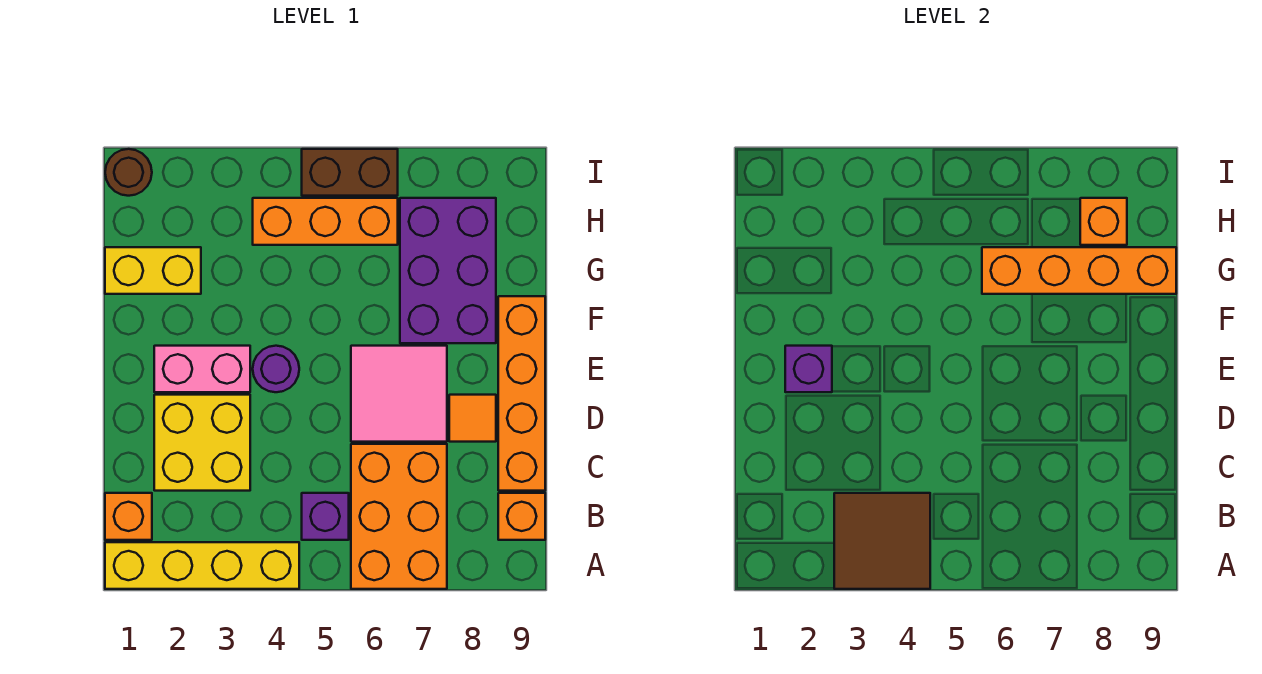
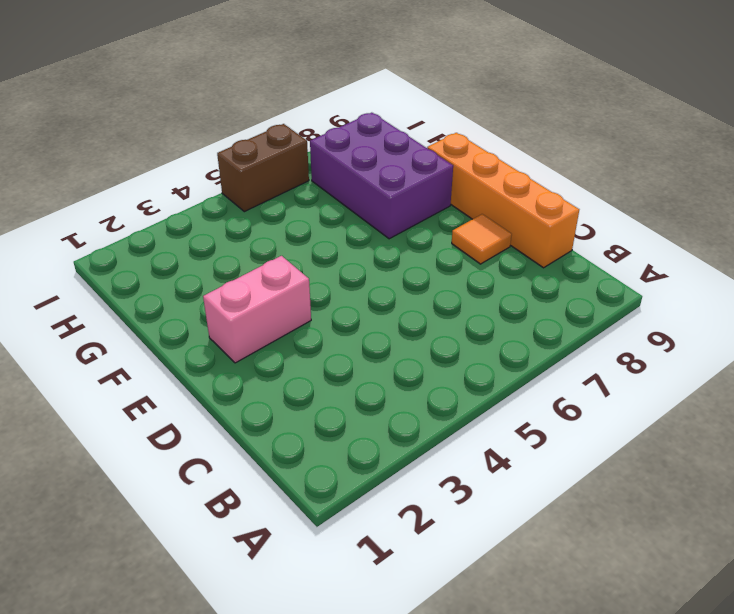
none -> yellow 1x4 brick [105,542,299,589]
none -> orange 2x3 brick [351,444,447,589]
none -> orange 1x1 brick [105,493,152,540]

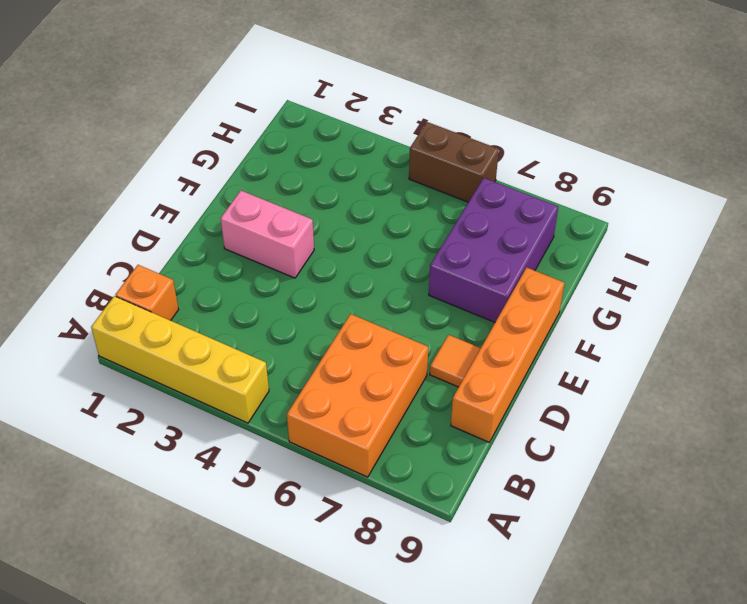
none -> purple 1x1 brick [302,493,349,540]
none -> orange 1x1 brick [498,493,545,540]
none -> yellow 2x2 brick [154,395,250,491]

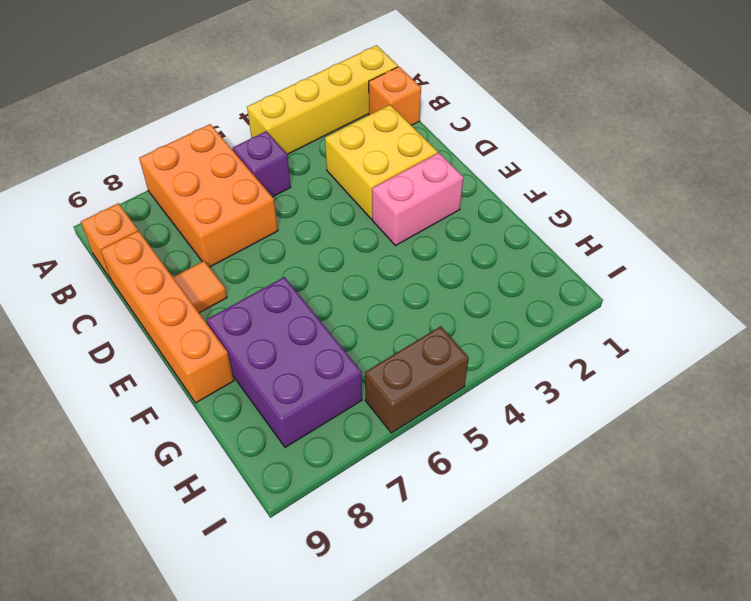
none -> pink 2x2 tile [351,346,447,442]
none -> purple 1x1 round brick [253,346,299,392]
none -> yellow 1x2 brick [105,247,201,294]

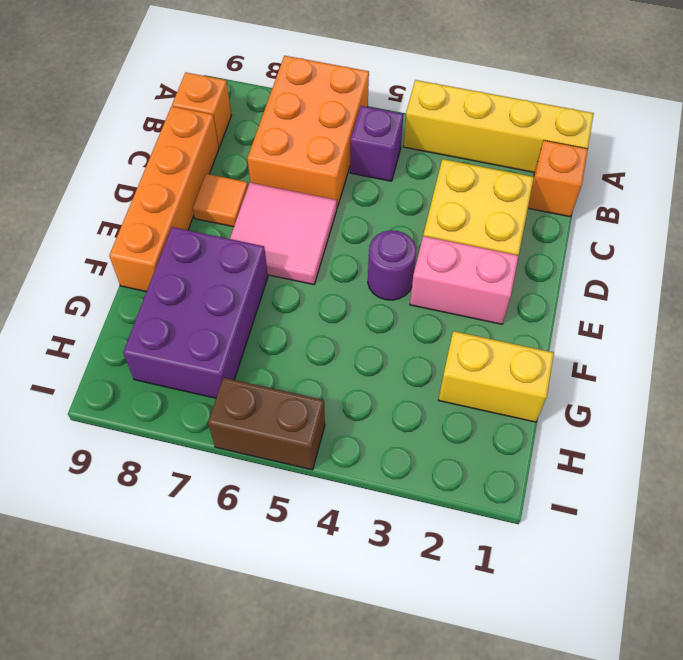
none -> orange 1x3 brick [253,198,398,245]
none -> brown 1x1 round brick [105,149,152,196]
none -> brown 2x2 tile [834,493,930,589]

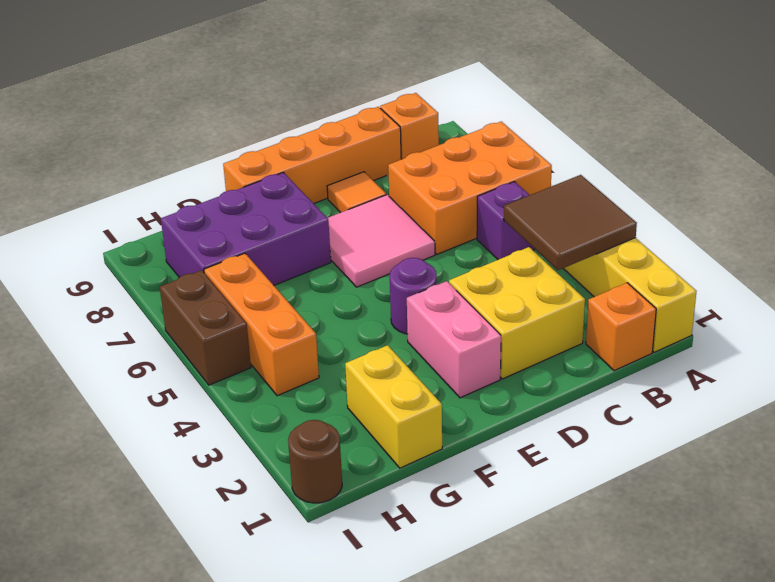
none -> purple 1x1 brick [785,346,832,392]
none -> orange 1x4 brick [982,247,1176,294]
none -> orange 1x1 brick [1080,198,1127,245]

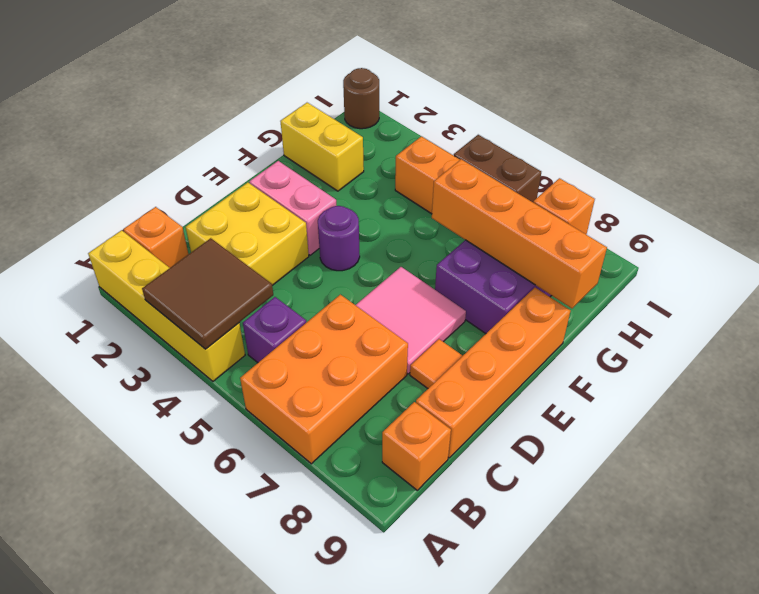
none -> purple 1x1 brick [785,346,832,392]

